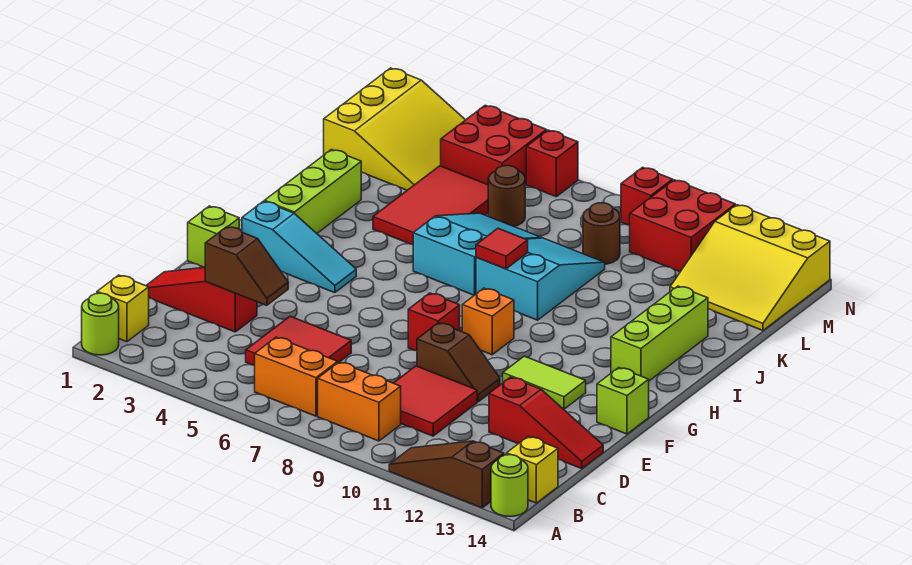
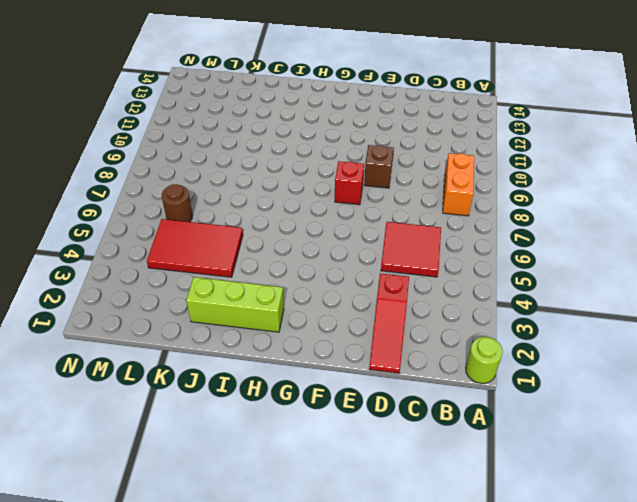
none -> brown 1x3 slope [389,441,504,508]
none -> lime 1x1 round brick [491,455,528,516]
none -> yellow 1x1 brick [97,275,149,342]
none -> orange 1x2 brick [255,337,338,416]

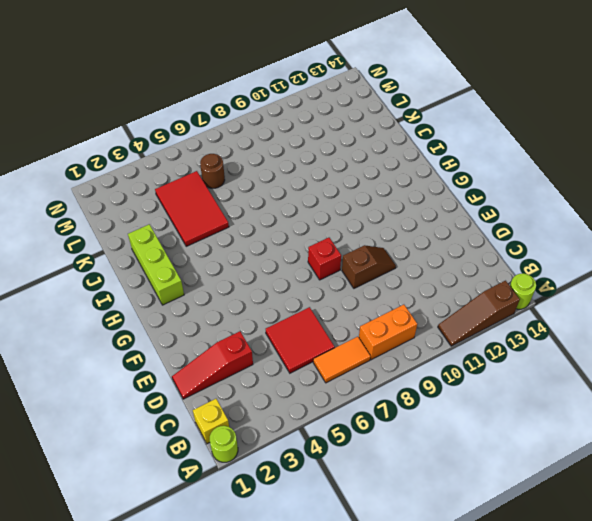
orange 1x2 tile [313,337,371,383] -> orange 1x2 brick [255,337,338,416]
none -> yellow 1x1 brick [506,437,558,503]
none -> red 2x2 tile [394,366,477,436]
none -> red 1x3 slope [489,377,603,468]
none -> lime 1x1 brick [188,206,239,267]

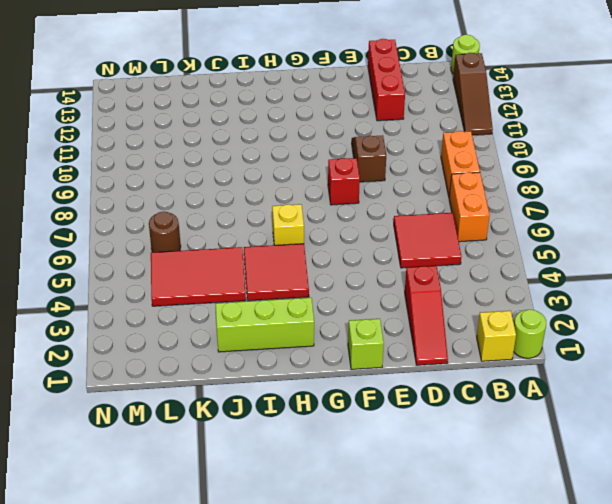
red 1x3 brick [368,39,405,121] -> red 1x3 slope [489,377,603,468]
red 2x2 tile [244,244,309,301] -> red 2x2 tile moved to [394,366,477,436]
yellow 1x1 brick [272,204,304,245] -> yellow 1x1 brick moved to [506,437,558,503]
none -> lime 1x2 tile [503,356,586,409]
none -> lime 1x1 brick [597,368,649,434]
none -> cyan 1x3 slope [242,201,356,293]
none -> orange 1x1 brick [462,288,514,355]

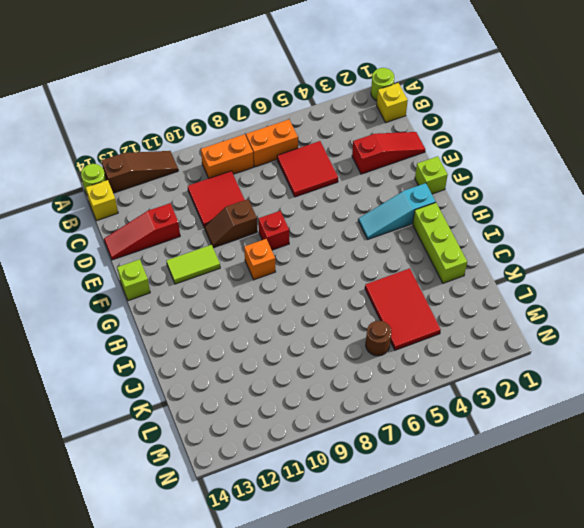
none -> lime 1x3 brick [611,286,708,381]
none -> cyan 2x3 slope [413,213,541,295]
none -> cyan 2x3 slope [476,238,605,320]
none -> yellow 3x3 slope [324,68,465,190]

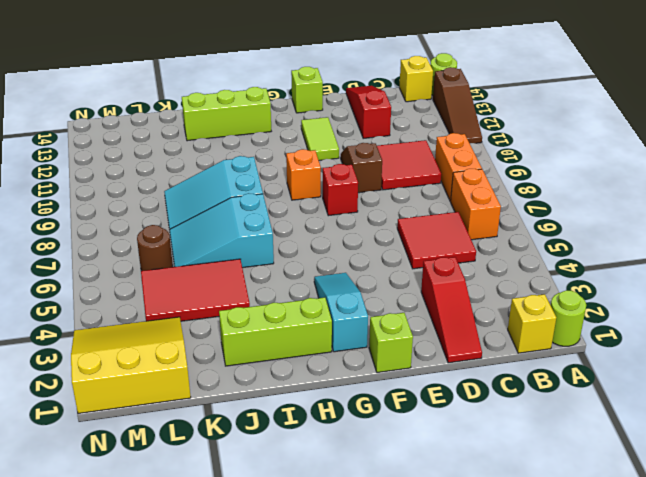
none -> brown 1x1 round brick [583,203,620,264]
none -> yellow 3x3 slope [670,205,830,330]
none -> red 2x2 brick [441,105,547,185]
none -> red 2x2 brick [630,180,735,272]

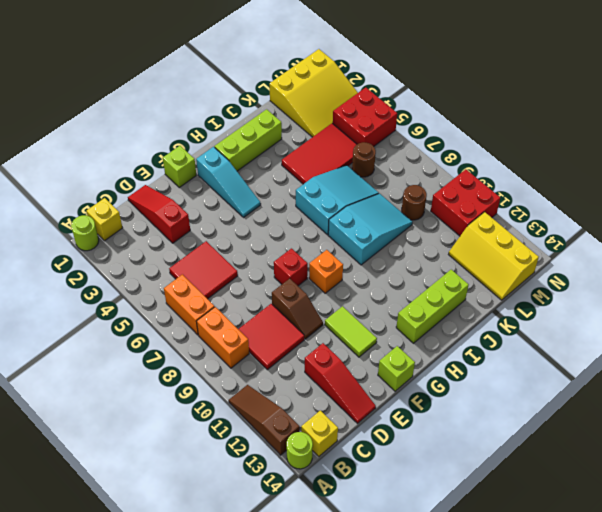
yellow 2x3 slope [449,212,539,300] -> yellow 3x3 slope [670,205,830,330]
none -> red 1x1 brick [526,130,578,197]
none -> red 1x1 brick [621,167,673,225]
none -> brown 1x2 slope [205,227,288,305]
none -> red 1x1 tile [476,228,528,269]

